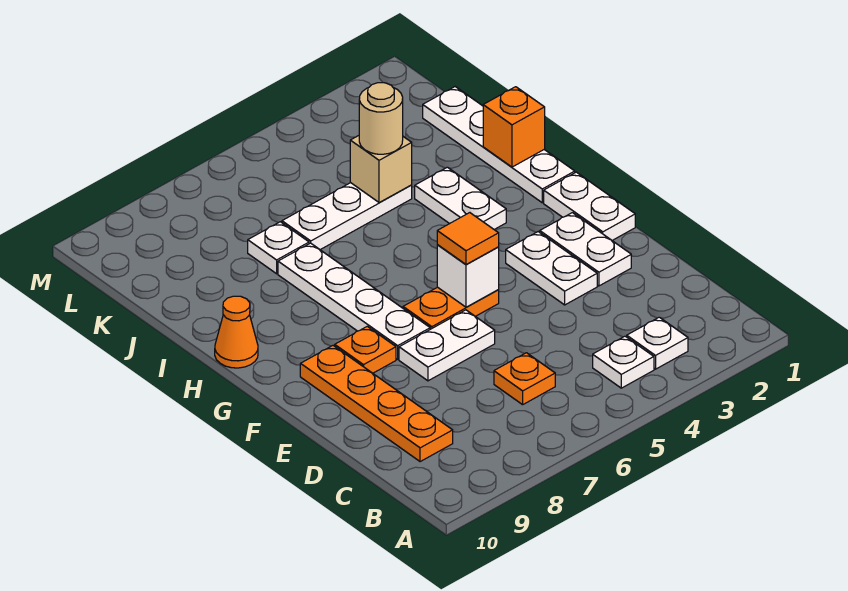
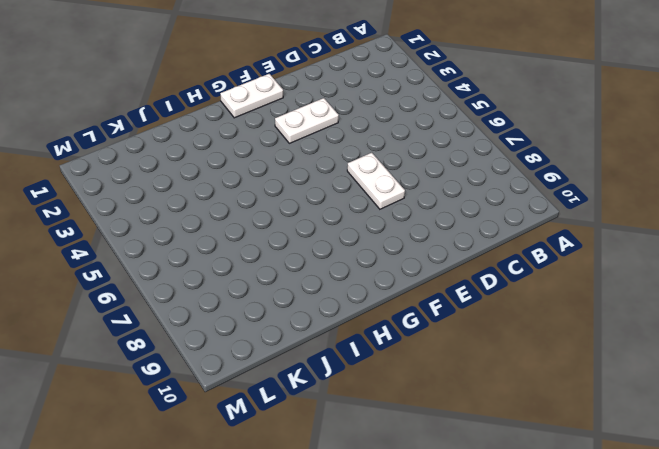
none -> white 1x1 plate [627,317,688,369]
none -> white 1x1 plate [593,336,654,388]
none -> orange 1x1 plate [494,353,555,405]

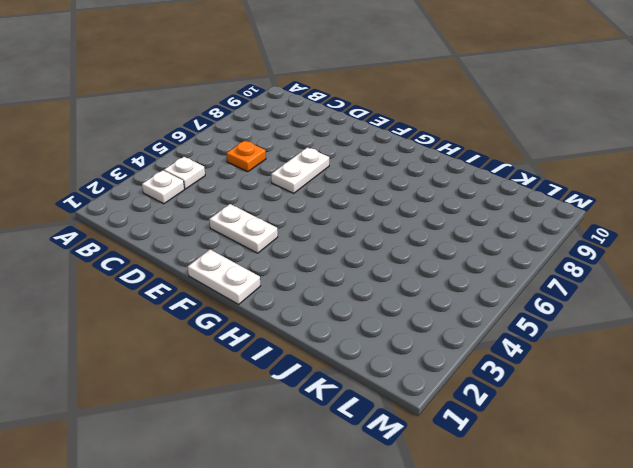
none -> orange 1x4 plate [300,346,453,462]
none -> white 1x2 plate [540,213,631,286]
none -> orange 1x2 plate [403,287,499,329]

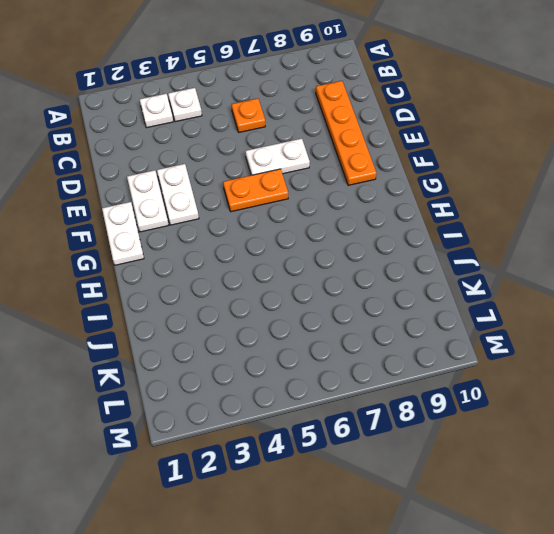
none -> white 1x4 plate [278,243,430,359]
none -> orange 1x1 plate [335,326,396,373]
none -> white 1x4 plate [423,87,575,203]

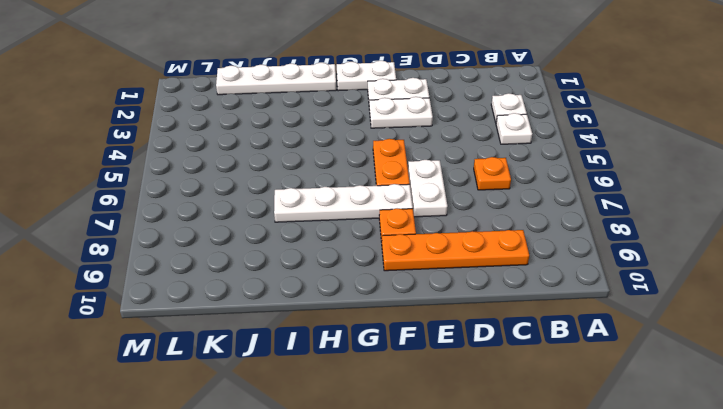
none -> white 1x2 plate [415,167,506,229]
none -> orange 1x1 cone [215,296,258,368]
none -> white 1x3 plate [282,183,412,250]

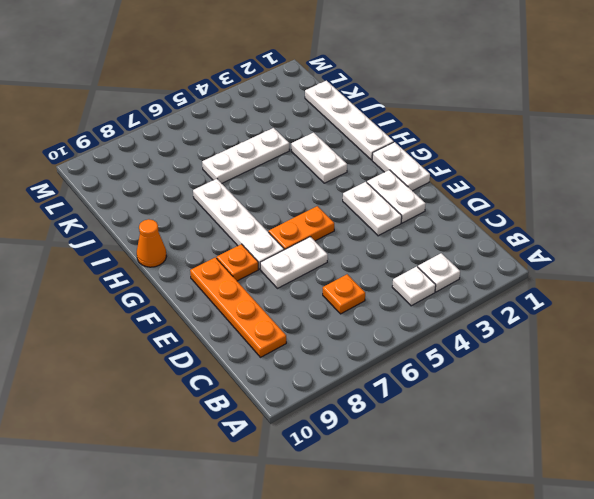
none -> white 1x1 plate [248,222,309,274]
none -> white 1x1 brick [437,245,499,307]
none -> orange 1x1 brick [483,87,545,167]

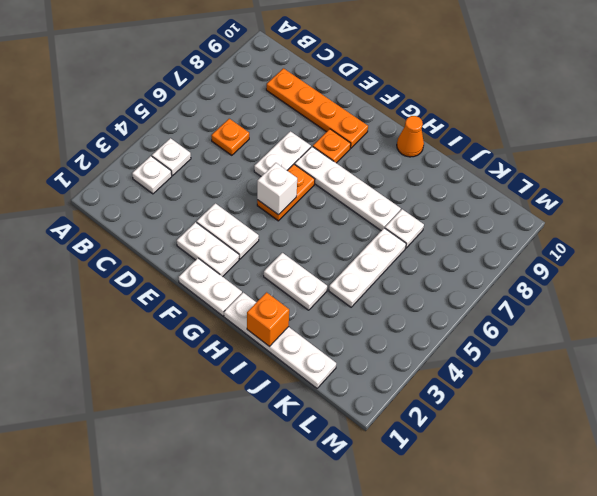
none -> tan 1x1 brick [350,136,412,203]
none -> orange 1x1 tile [437,213,499,264]
none -> tan 1x1 round brick [359,83,403,154]

